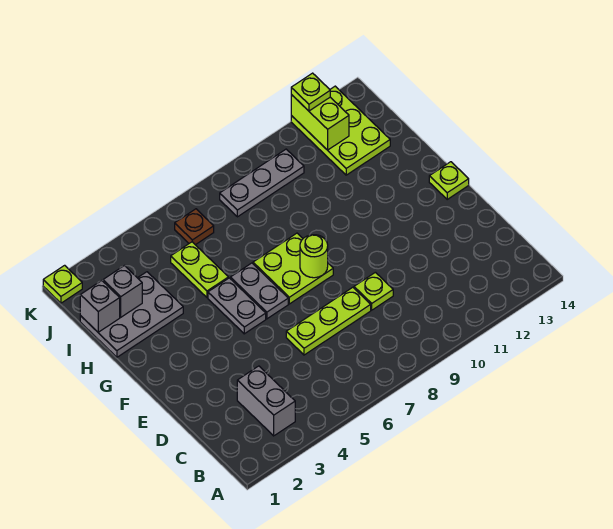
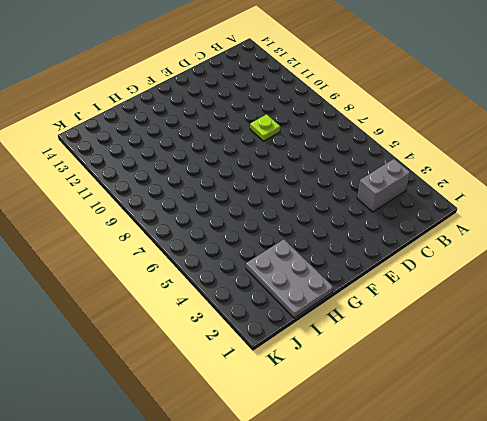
none -> lime 1x3 plate [286,287,371,355]
none -> grey 1x2 plate [208,278,266,334]
none -> grey 1x2 plate [230,263,288,319]

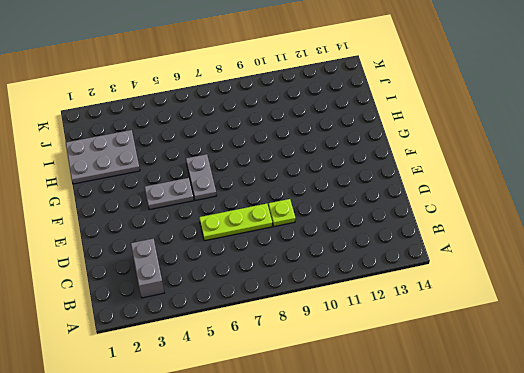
grey 1x2 plate [145,178,194,210] -> grey 1x2 plate turned to [208,278,266,334]
none -> lime 2x2 plate [253,233,333,304]
none -> lime 1x1 plate [429,162,469,199]
none -> lime 1x2 plate [171,242,228,298]

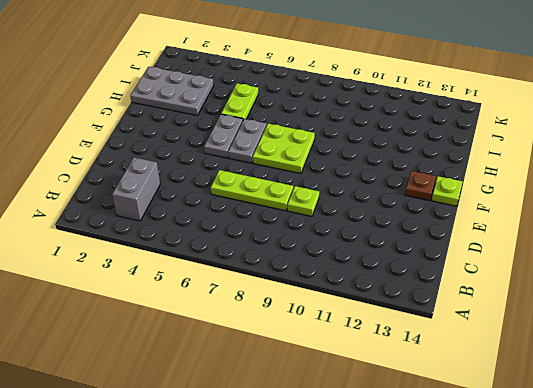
brown 1x1 plate [405,171,436,201] -> brown 1x1 plate moved to [175,209,214,245]
none -> lime 2x3 plate [291,86,390,175]
none -> grey 1x3 plate [220,149,304,217]
none -> lime 1x1 plate [43,265,82,303]

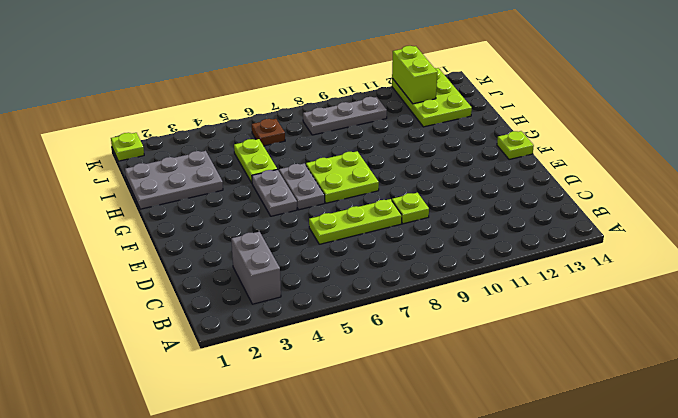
none -> lime 1x1 round brick [300,235,328,278]
none -> grey 1x1 brick [80,281,120,332]
none -> grey 1x1 brick [103,266,142,317]

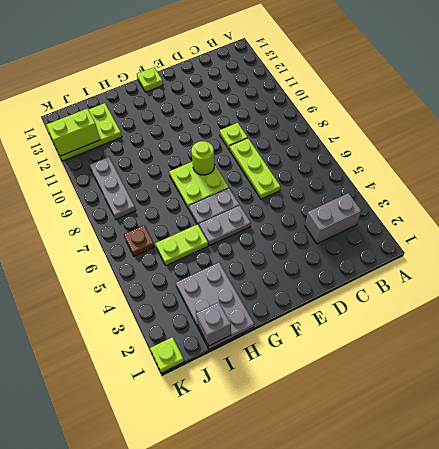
none -> grey 1x1 brick [103,266,142,317]
none -> lime 1x1 plate [291,73,330,111]

